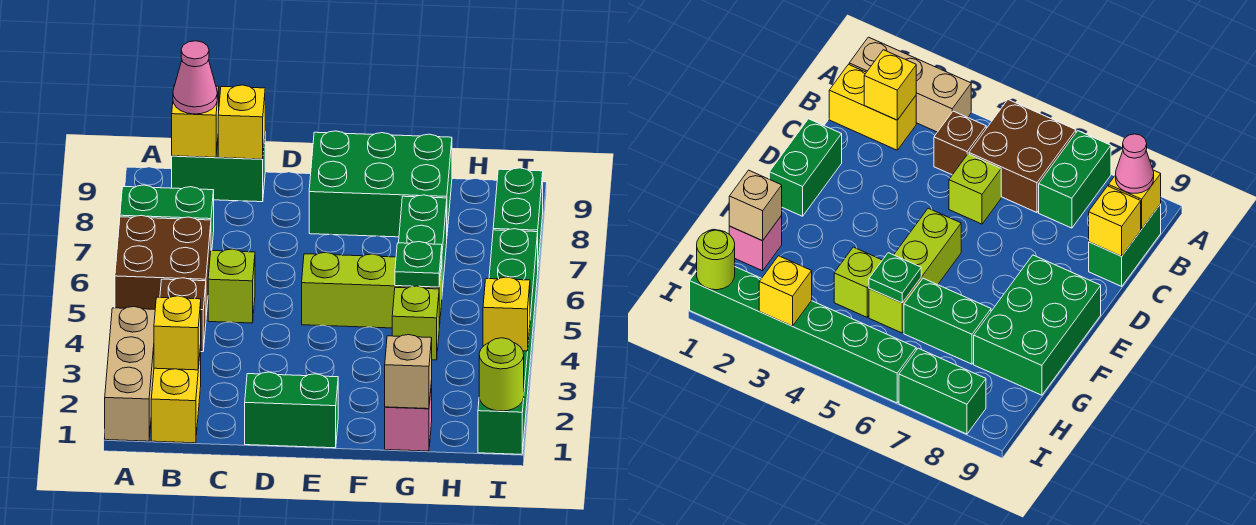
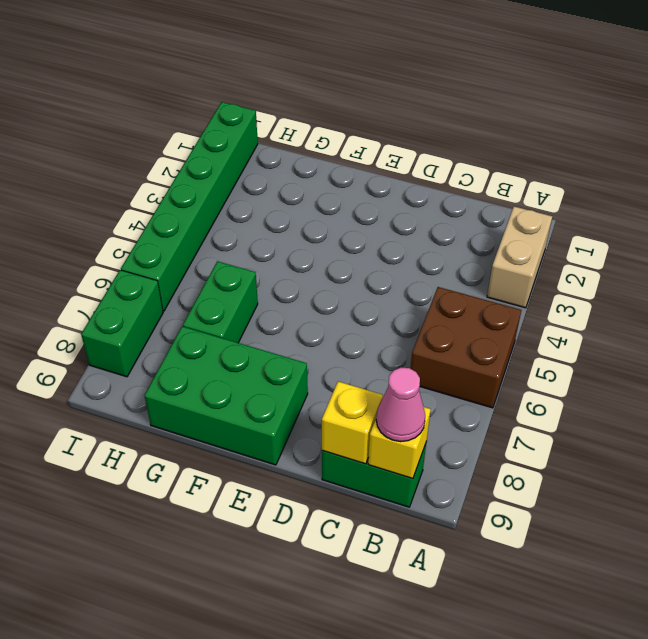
tan 1x2 brick [487,207,552,308] -> tan 1x3 brick [105,307,155,441]
none -> green 1x2 brick [120,185,214,251]
none -> yellow 1x2 brick [151,345,201,443]
none -> brown 1x1 brick [160,278,206,352]

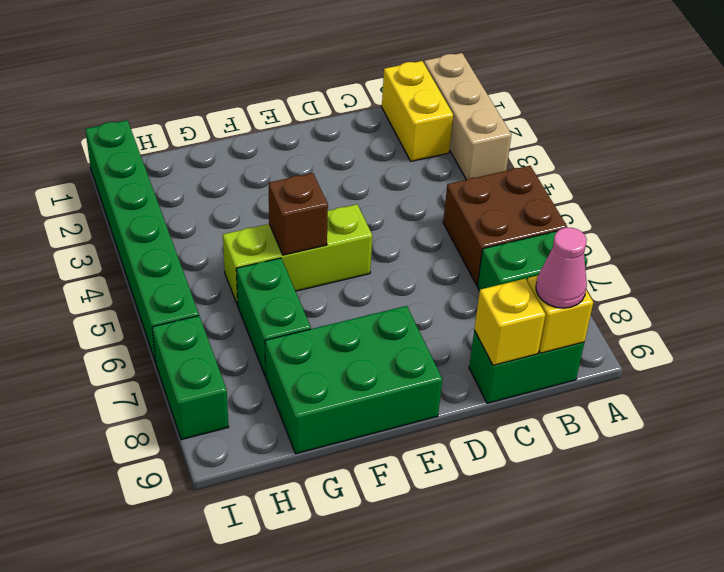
brown 1x1 brick [269,173,328,255] -> brown 1x1 brick moved to [160,278,206,352]
none -> lime 1x1 brick [208,249,255,323]
none -> green 1x2 brick [245,372,338,448]
none -> pink 1x1 brick [385,381,432,451]

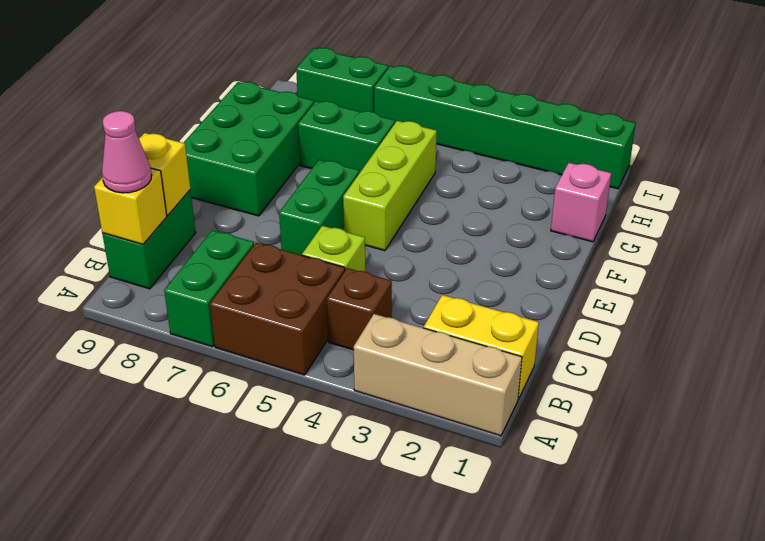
green 1x2 brick [279,160,359,255] -> green 1x2 brick moved to [245,372,338,448]
none -> lime 1x1 brick [392,286,439,360]
none -> yellow 1x1 brick [154,296,201,370]
none -> tan 1x1 brick [385,335,432,409]

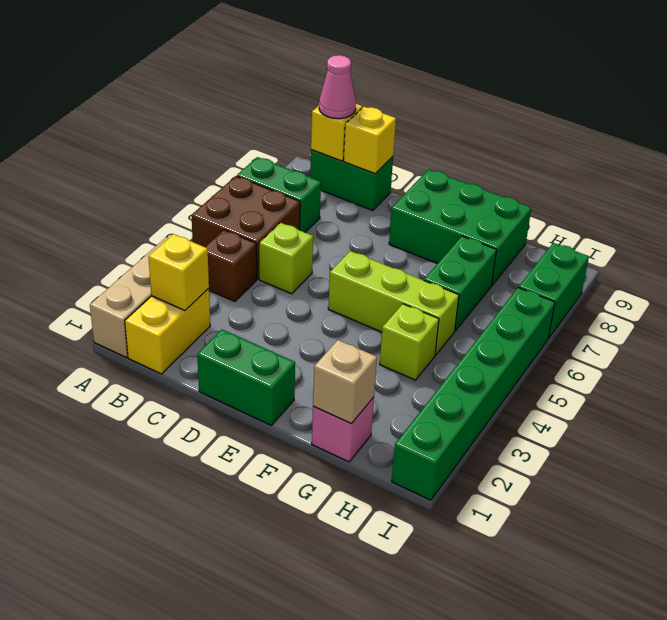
none -> green 1x1 plate [395,242,442,287]
none -> lime 1x1 round brick [479,338,524,411]
none -> yellow 1x1 brick [483,277,530,351]

